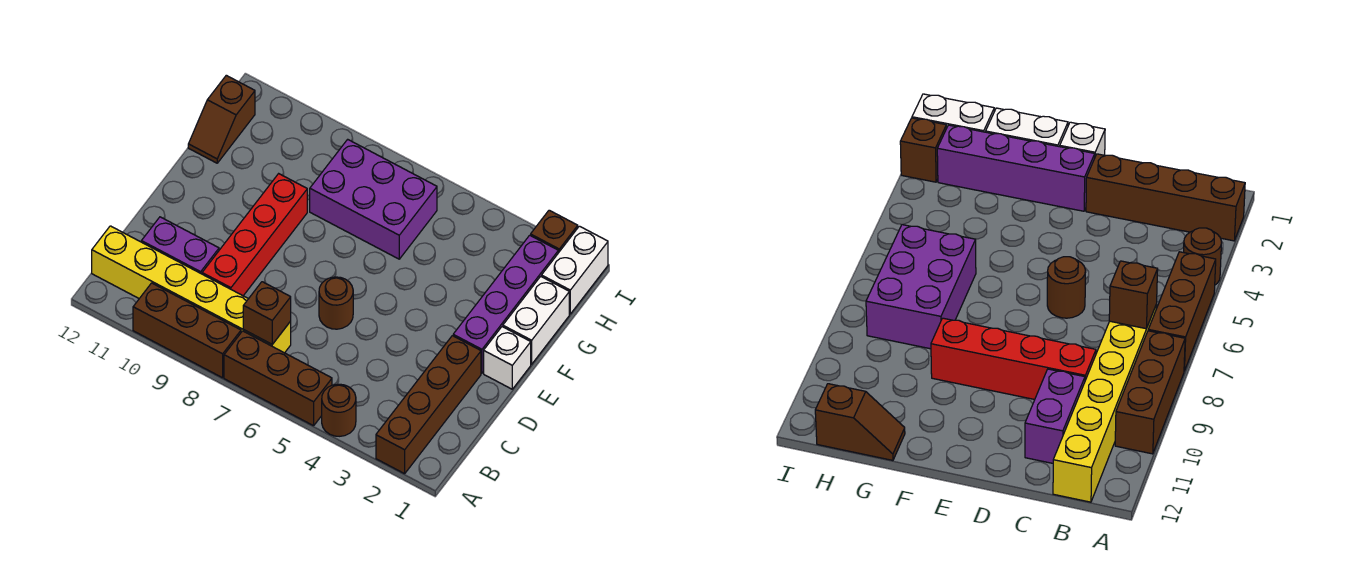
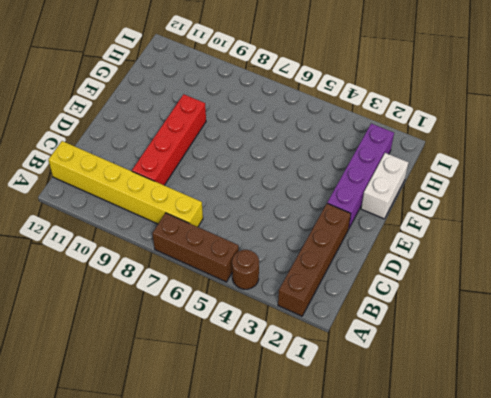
none -> brown 1x3 brick [133,283,241,378]
none -> purple 1x2 brick [141,217,219,274]
none -> brown 1x1 round brick [319,277,353,329]

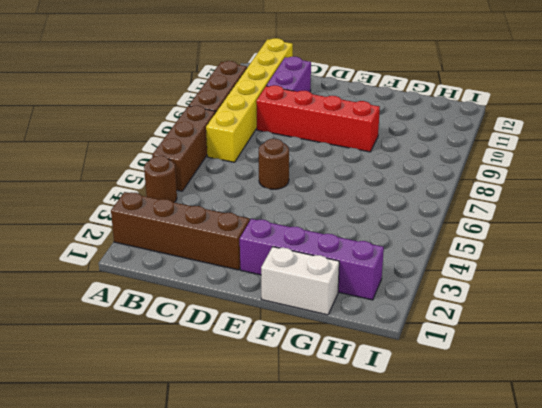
none -> white 1x1 brick [484,327,531,389]
none -> purple 2x3 brick [310,139,437,259]
none -> brown 1x2 slope [188,75,255,163]

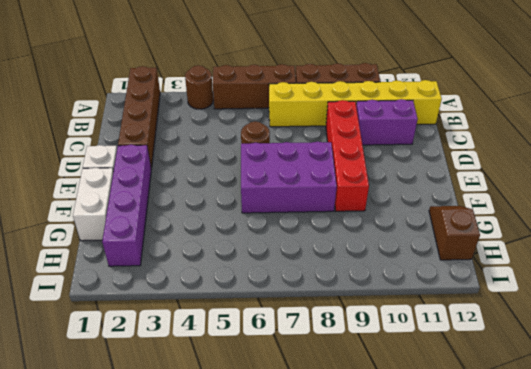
purple 2x3 brick [241,142,337,213] -> purple 2x3 brick moved to [310,139,437,259]
none -> white 1x2 brick [542,226,608,314]
none -> brown 1x1 brick [531,210,578,253]
none -> brown 1x1 brick [243,282,291,344]

